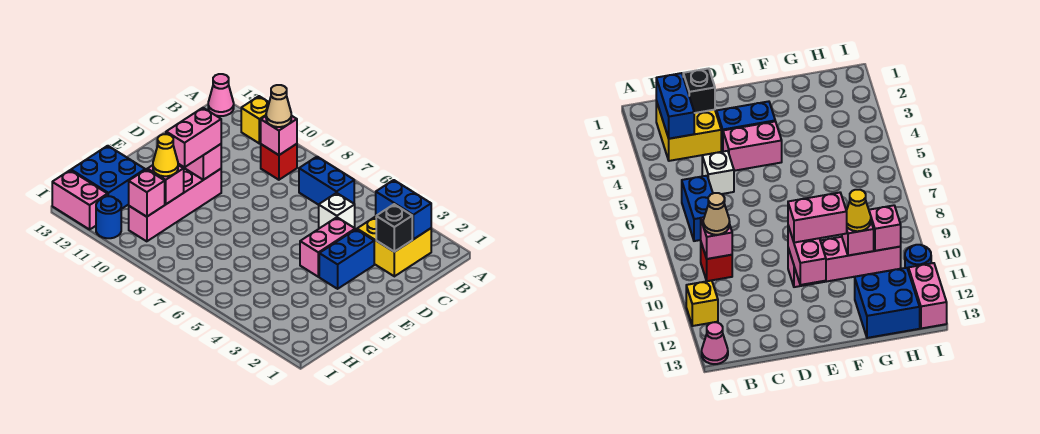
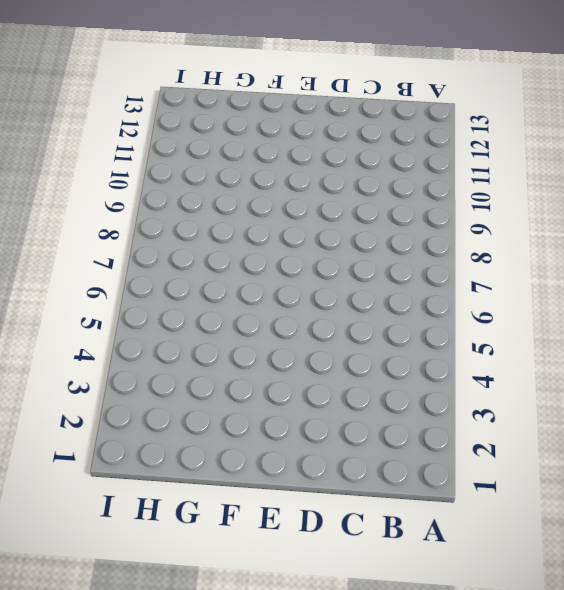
none -> yellow 1x1 brick [241,96,269,143]
none -> pink 1x1 cone [208,74,234,116]
none -> yellow 2x2 brick [357,216,431,276]

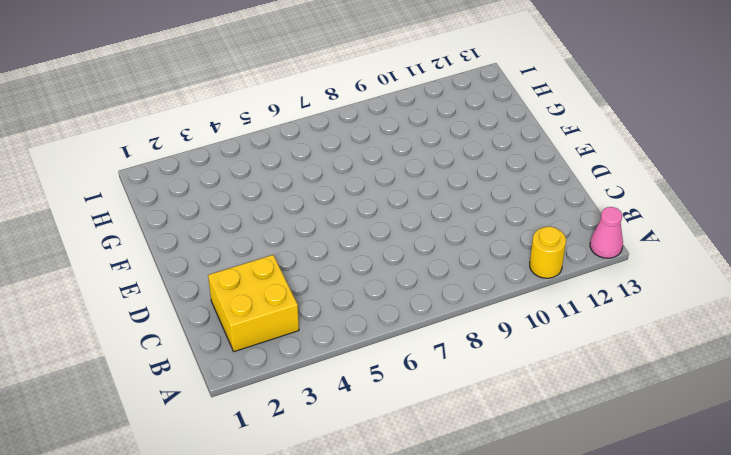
yellow 1x1 round brick [530,227,566,278] -> yellow 1x1 brick [241,96,269,143]
none -> blue 1x2 brick [299,157,354,205]
none -> red 1x1 brick [261,144,297,180]
none -> white 1x1 brick [319,193,355,228]

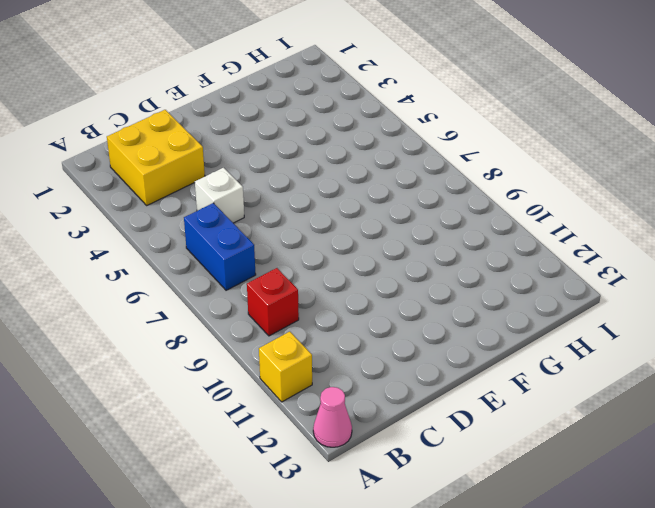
none -> blue 1x2 brick [319,229,374,289]
none -> pink 1x2 brick [300,217,355,277]
none -> pink 1x4 brick [129,169,221,241]

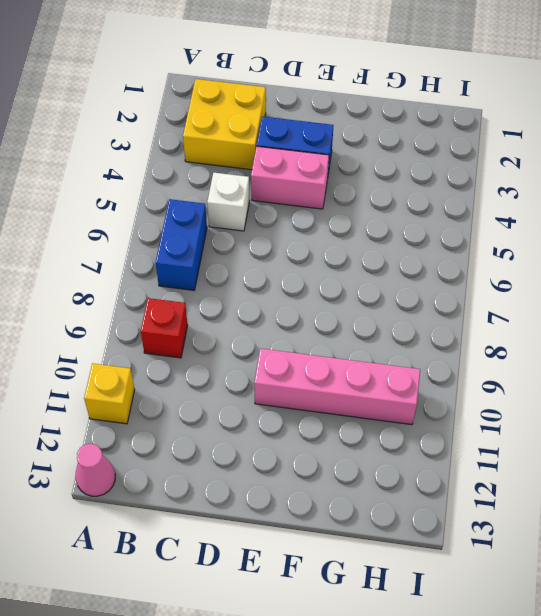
none -> blue 2x2 brick [71,146,145,209]
none -> blue 1x1 round brick [96,196,121,238]
none -> pink 1x2 brick [52,170,108,229]

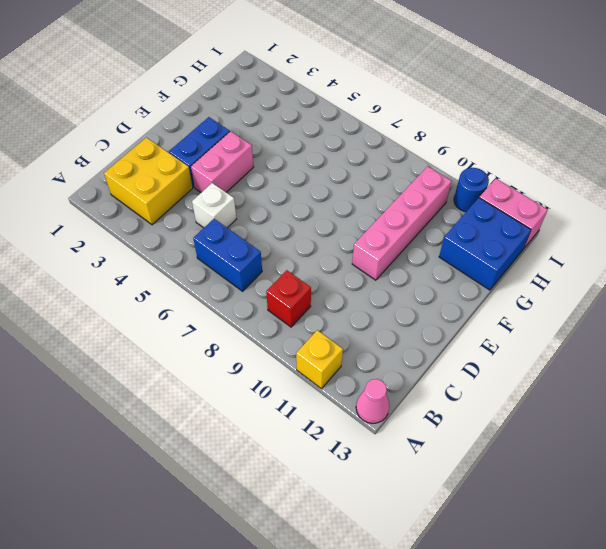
none -> blue 1x2 brick [376,180,431,239]
none -> pink 1x1 brick [261,116,297,155]
none -> black 1x1 brick [376,204,412,252]

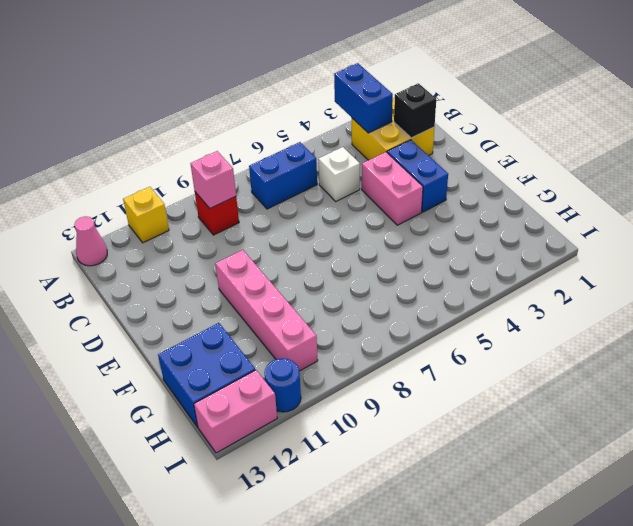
blue 1x2 brick [334,63,393,133] -> blue 1x2 brick turned to [376,180,431,239]
none -> pink 1x2 brick [179,144,221,180]
none -> pink 1x1 brick [147,165,184,204]
none -> pink 1x1 brick [129,169,165,217]

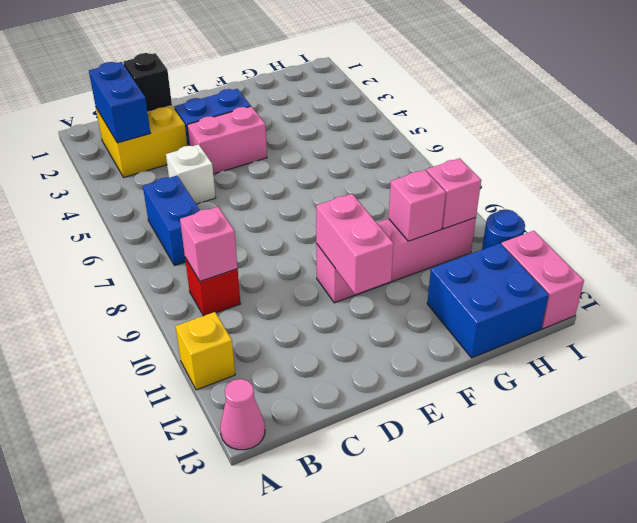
none -> tan 1x1 cone [266,85,291,127]
none -> pink 1x2 brick [166,108,221,167]
none -> yellow 1x1 cone [153,134,178,176]

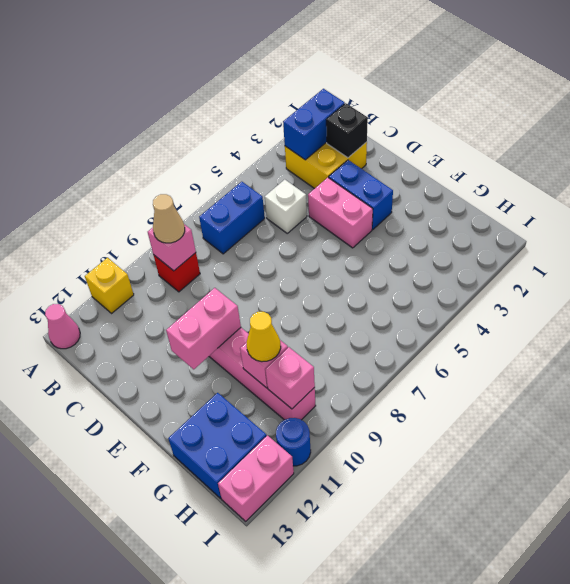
none -> pink 1x2 brick [166,108,221,167]

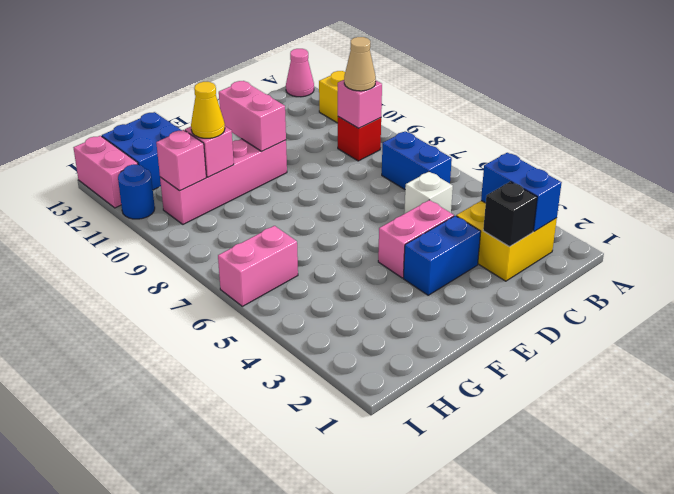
pink 1x2 brick [218,226,298,306] -> pink 1x2 brick moved to [166,108,221,167]

